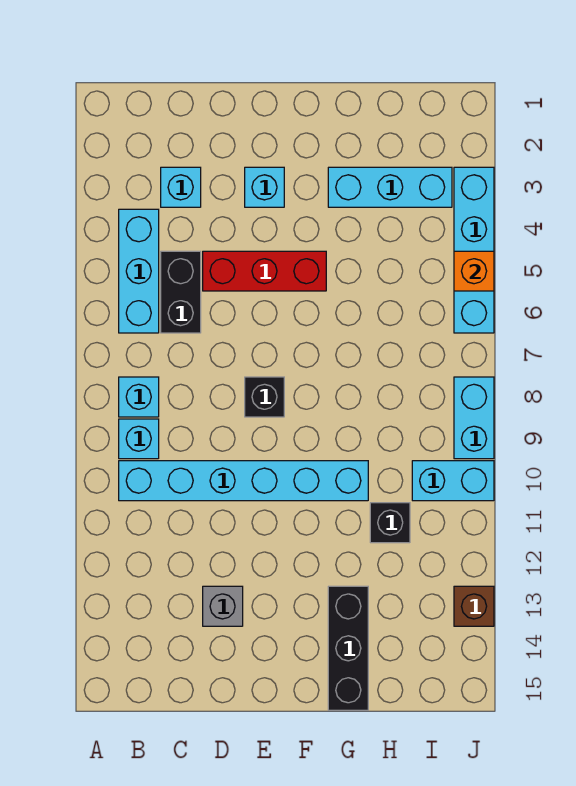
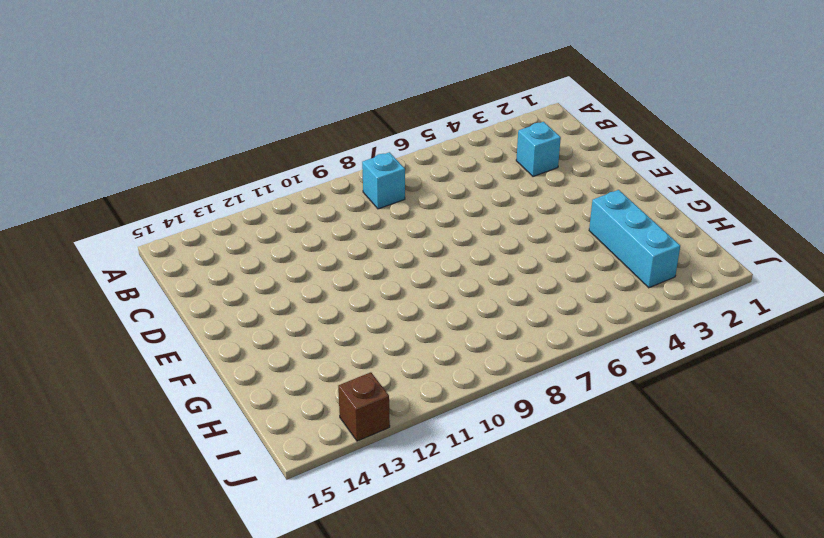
none -> cyan 1x3 brick [119,209,159,333]
none -> cyan 1x1 brick [119,419,159,459]
none -> cyan 1x6 brick [119,461,368,501]

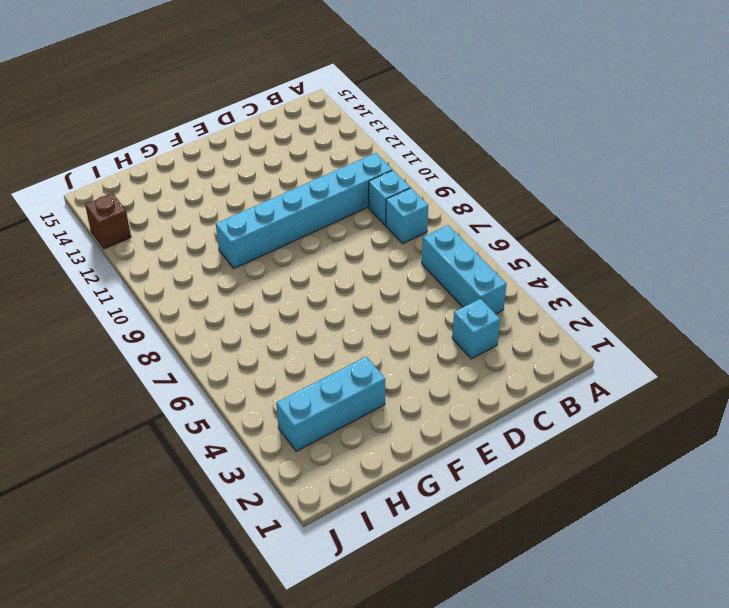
none -> black 1x2 brick [161,251,201,333]
none -> red 1x3 brick [203,251,326,291]
none -> grey 1x1 brick [203,586,243,626]

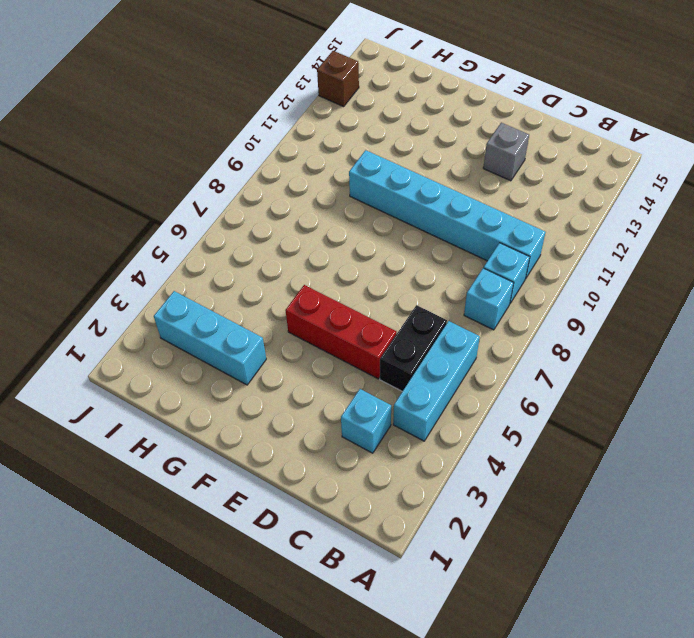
none -> cyan 1x1 brick [245,167,284,207]
none -> black 1x1 brick [245,377,284,417]
none -> black 1x3 brick [328,586,368,710]

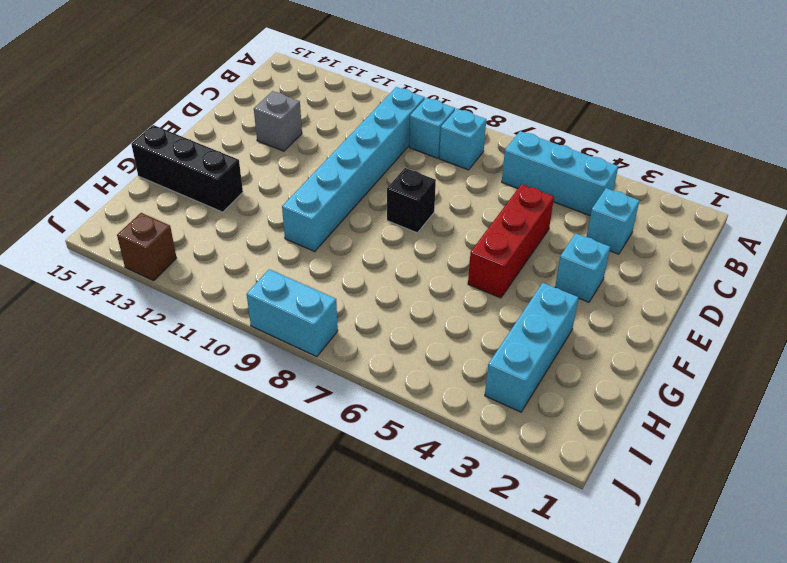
none -> black 1x2 brick [161,251,201,333]
none -> black 1x1 brick [370,503,410,543]
none -> cyan 1x2 brick [412,461,494,501]

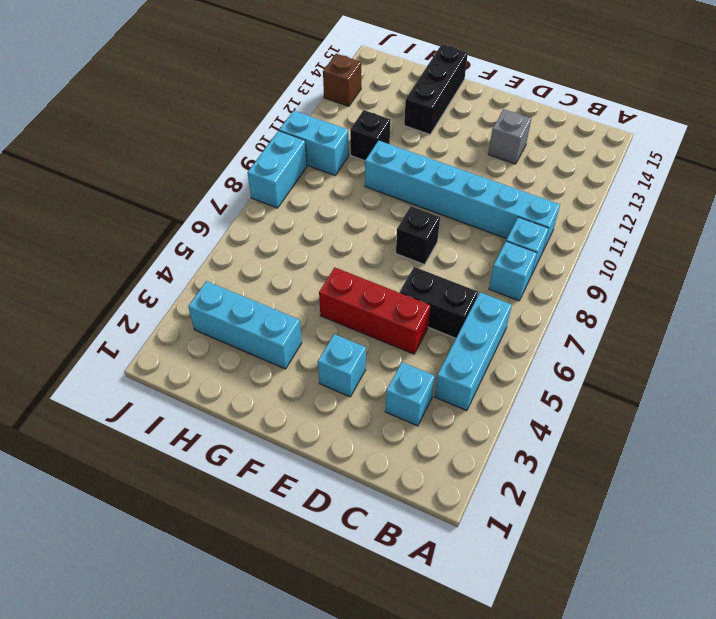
black 1x2 brick [400,267,478,338] -> black 1x2 brick turned to [161,251,201,333]
none -> cyan 1x4 brick [454,167,494,333]
none -> orange 1x1 brick [454,251,494,291]

